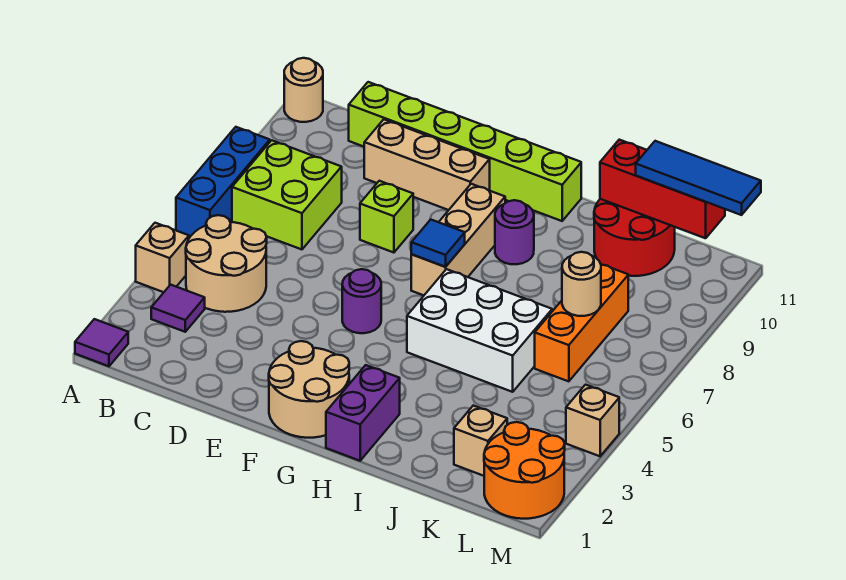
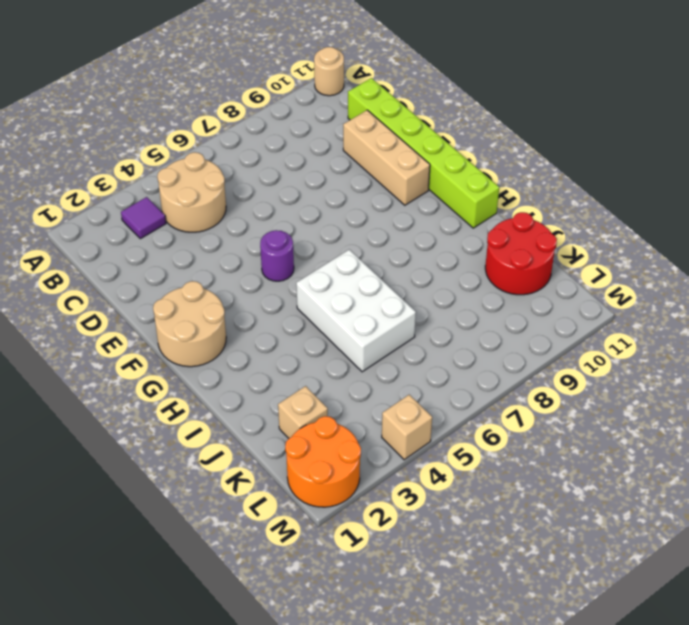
none -> purple 1x1 tile [75,319,128,366]
none -> tan 1x1 brick [136,223,189,292]
none -> blue 1x3 brick [176,127,270,238]

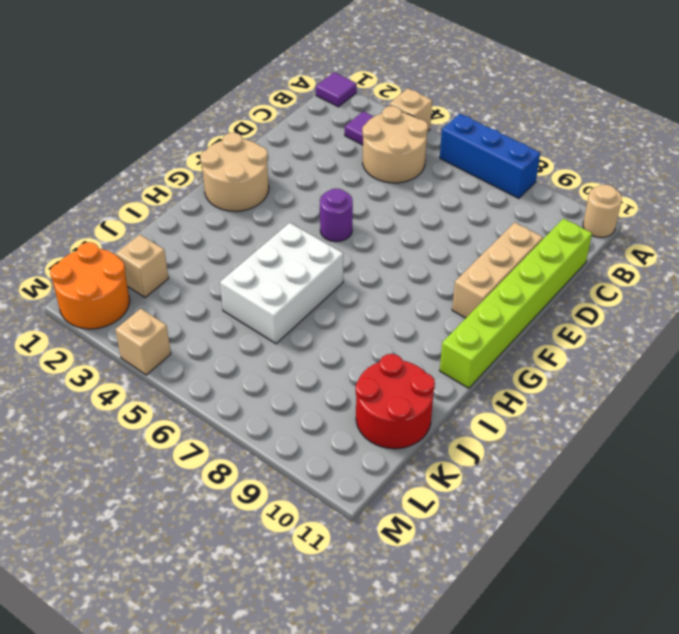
none -> lime 2x2 brick [232,140,342,249]
none -> lime 1x1 brick [360,181,413,253]
none -> tan 1x3 brick [411,184,505,295]

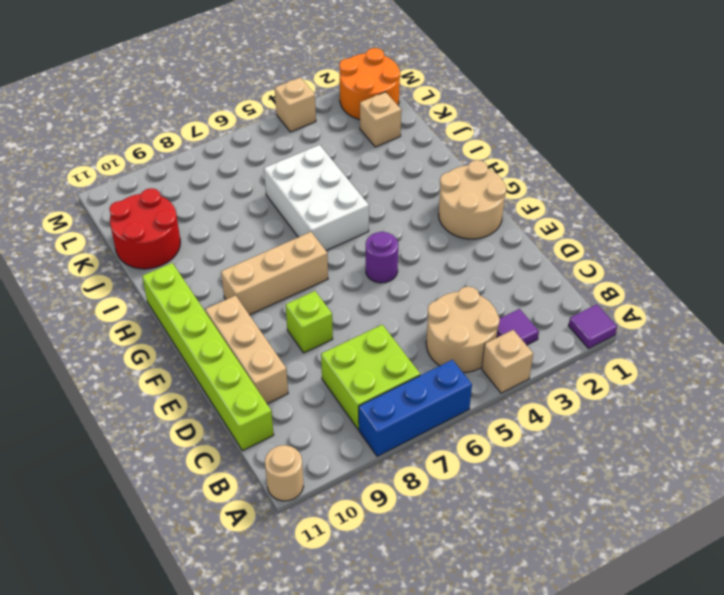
none -> purple 1x2 brick [326,365,400,461]
none -> purple 1x1 round brick [495,200,534,264]
none -> orange 1x3 brick [535,264,628,381]

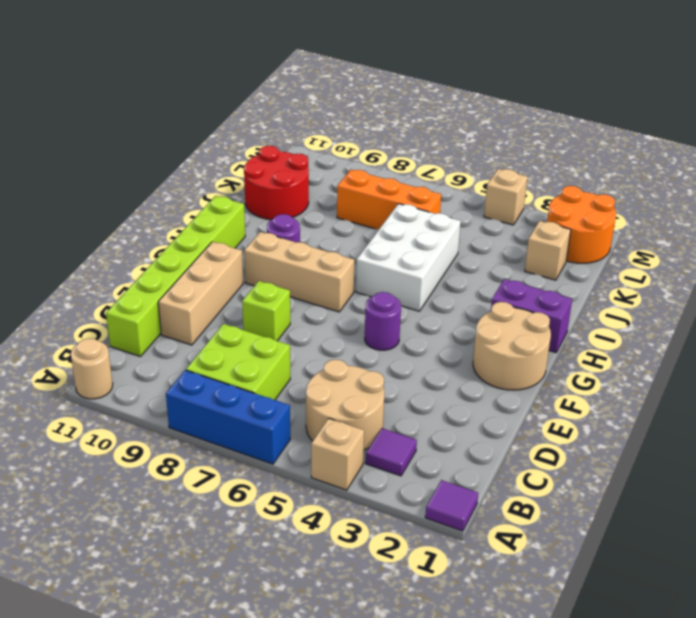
none -> blue 1x1 tile [411,219,465,267]
none -> red 1x3 brick [600,140,725,238]
none -> tan 1x1 round brick [562,252,601,316]

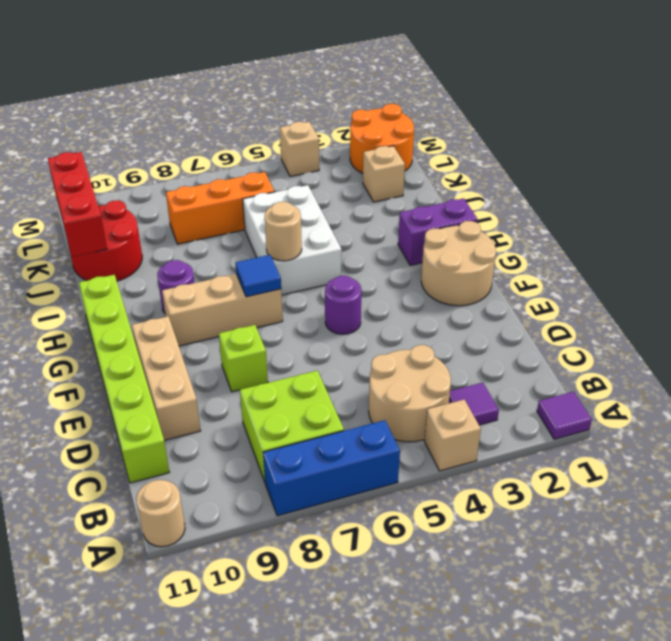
tan 1x1 round brick [265,202,302,261] -> tan 1x1 round brick moved to [562,252,601,316]
none -> blue 1x3 tile [636,141,761,215]

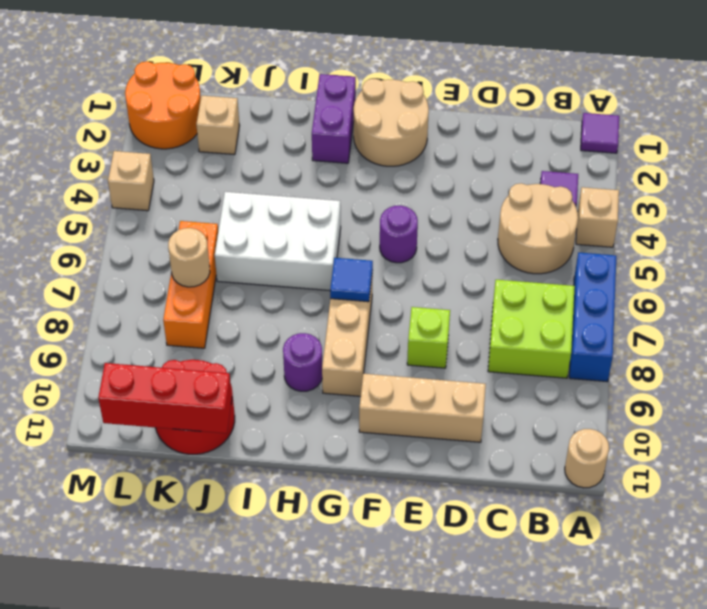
none -> lime 1x6 brick [349,82,581,221]
none -> blue 1x3 tile [636,141,761,215]

